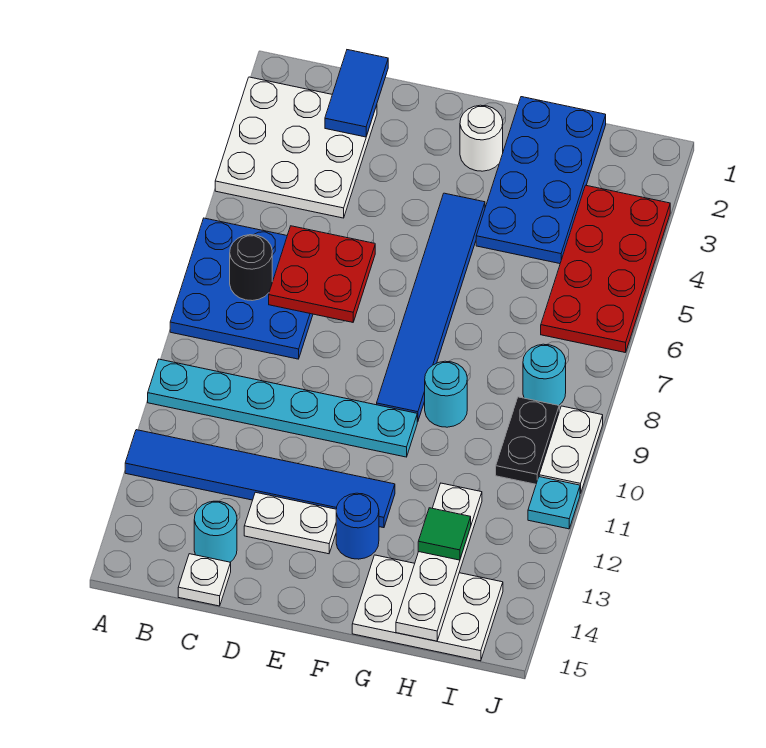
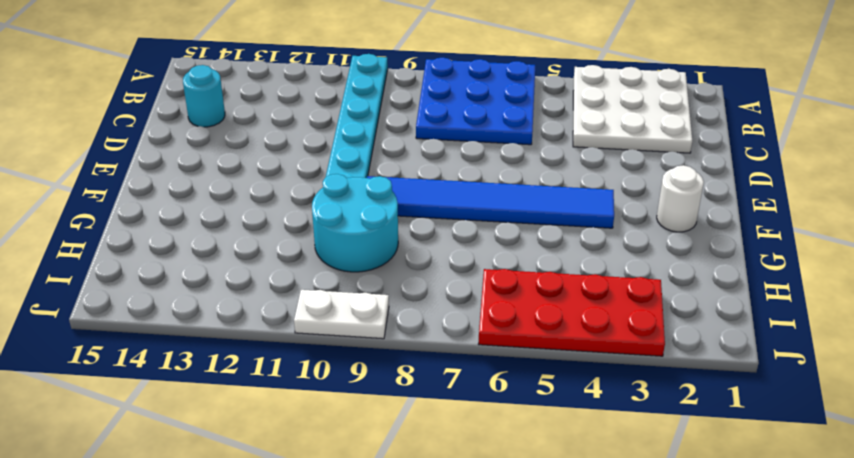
cyan 2x2 round brick [312,174,398,272] -> cyan 1x1 round brick [425,361,467,427]
none -> blue 1x6 tile [125,430,395,528]
none -> white 1x1 plate [178,554,231,606]
none -> white 1x2 plate [244,492,336,554]

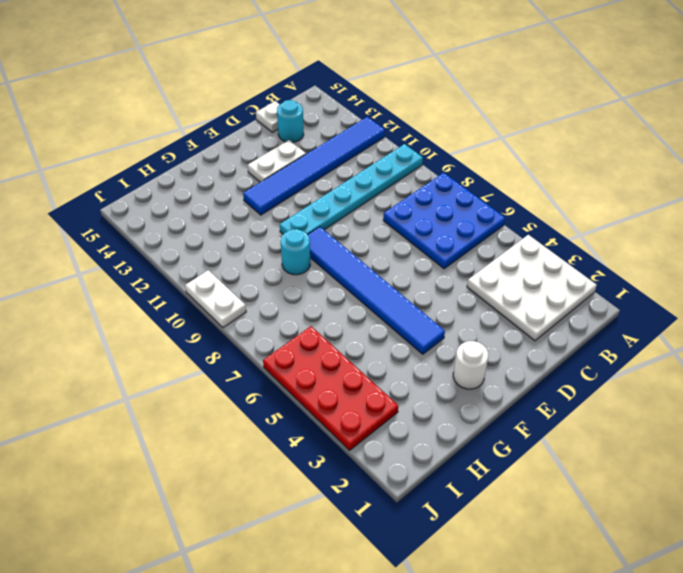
none -> blue 1x1 round brick [336,493,379,559]
none -> blue 2x4 plate [476,97,606,264]
none -> white 2x3 plate [352,555,503,661]

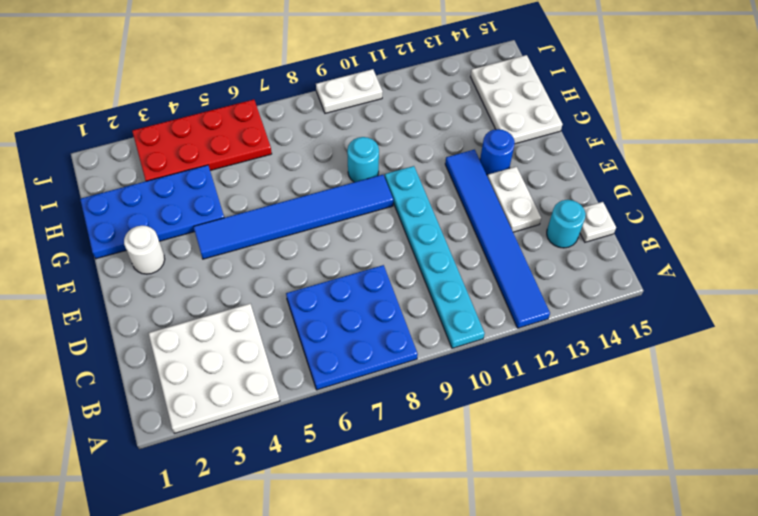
none -> cyan 1x1 round brick [523,344,566,405]
none -> black 1x2 plate [496,397,559,484]
none -> cyan 1x1 plate [528,477,580,529]

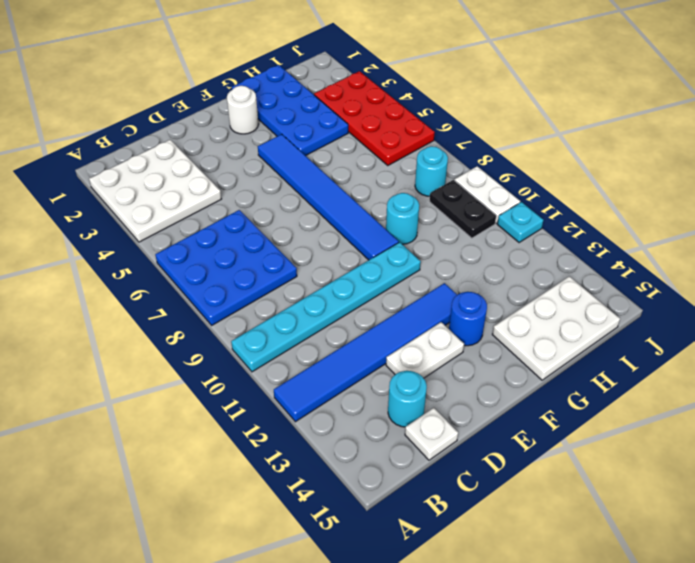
none -> black 1x1 round brick [230,235,272,301]
none -> blue 1x2 tile [325,50,388,137]
none -> red 2x2 plate [269,226,375,322]

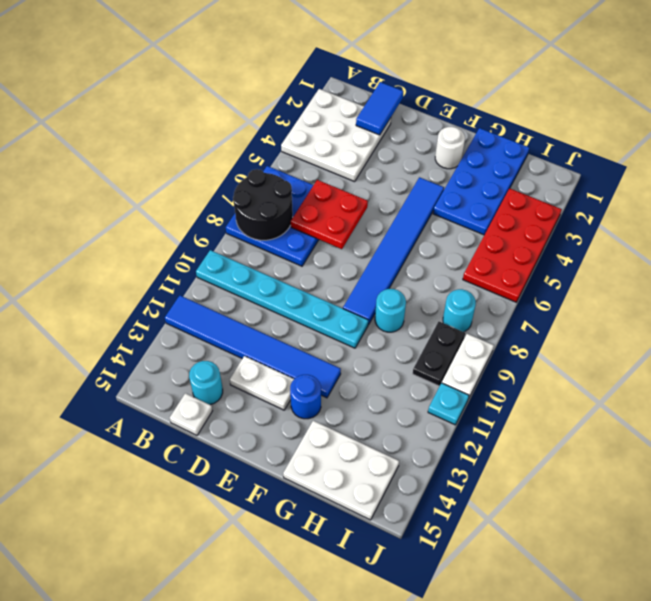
black 2x2 round brick [233,169,293,240] -> black 1x1 round brick [230,235,272,301]
none -> white 1x4 plate [396,483,482,641]
none -> green 1x1 tile [418,508,471,560]

